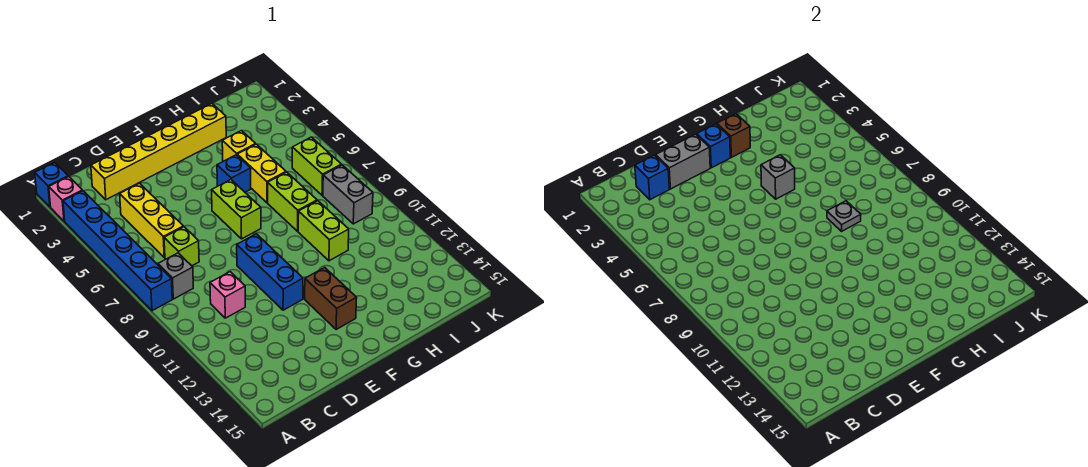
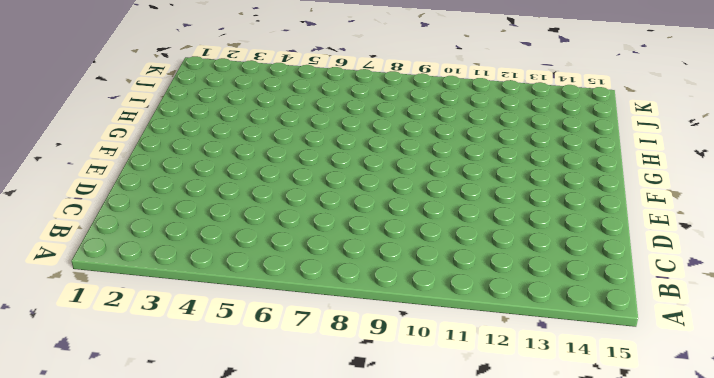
none -> blue 1x1 brick [35,162,68,207]
none -> pink 1x1 brick [49,176,83,221]
none -> blue 1x6 brick [63,191,172,311]

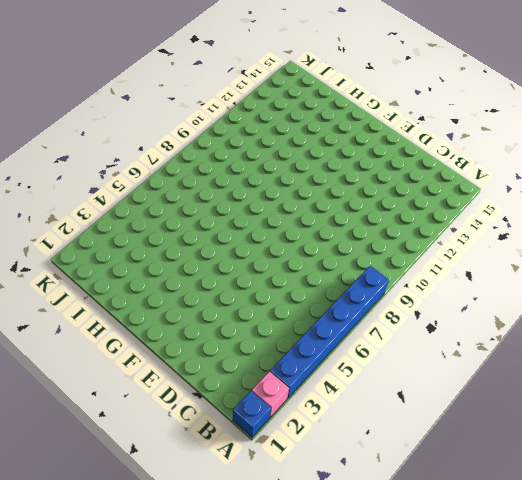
none -> grey 1x1 brick [158,253,193,299]
none -> yellow 1x6 brick [91,104,226,200]
none -> yellow 1x3 brick [120,183,183,258]

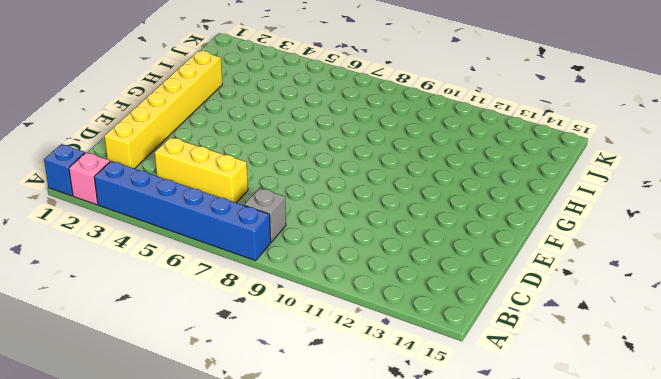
none -> lime 1x1 brick [164,227,199,266]
none -> pink 1x1 brick [210,272,245,318]
none -> blue 1x3 brick [237,234,303,310]

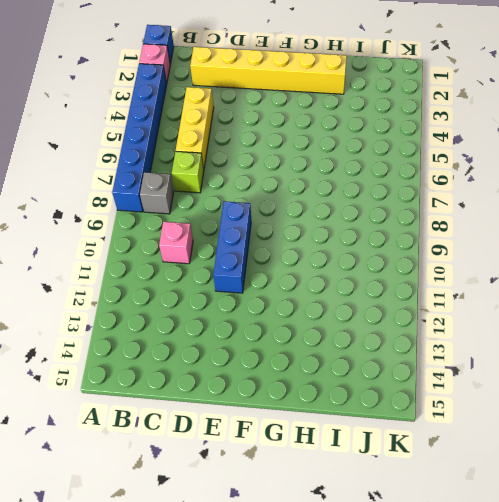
none -> lime 1x2 brick [212,180,261,239]
none -> brown 1x2 brick [305,267,357,330]
none -> blue 1x1 brick [217,155,251,192]

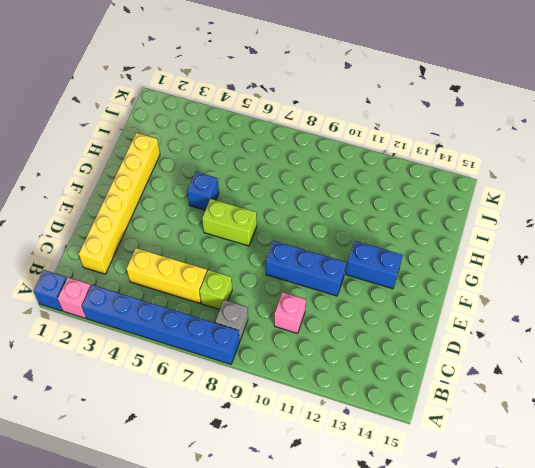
blue 1x2 brick [346,241,403,289] -> brown 1x2 brick [305,267,357,330]
none -> yellow 1x1 brick [222,131,256,161]
none -> yellow 1x2 brick [237,144,286,203]
none -> lime 1x2 brick [268,172,317,231]

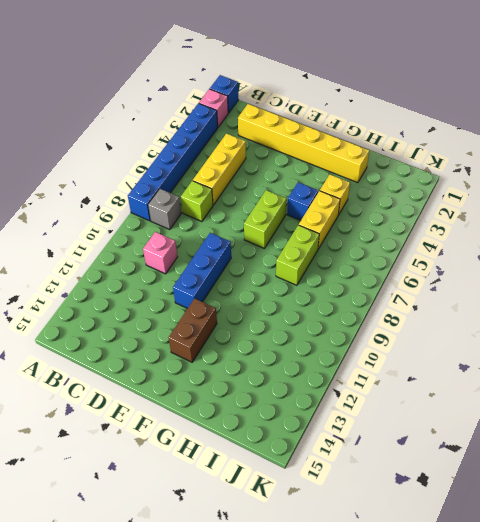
none -> lime 1x2 brick [298,201,349,261]
none -> lime 1x2 brick [292,137,341,195]
none -> grey 1x2 brick [323,165,373,224]

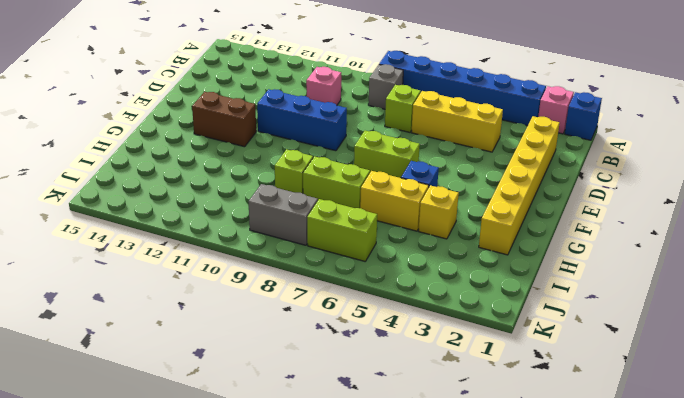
lime 1x1 brick [275,149,313,193] -> lime 1x2 brick [298,201,349,261]
none -> blue 1x1 brick [635,155,669,200]
none -> grey 1x2 brick [656,134,710,189]
none -> blue 1x1 brick [697,124,730,168]

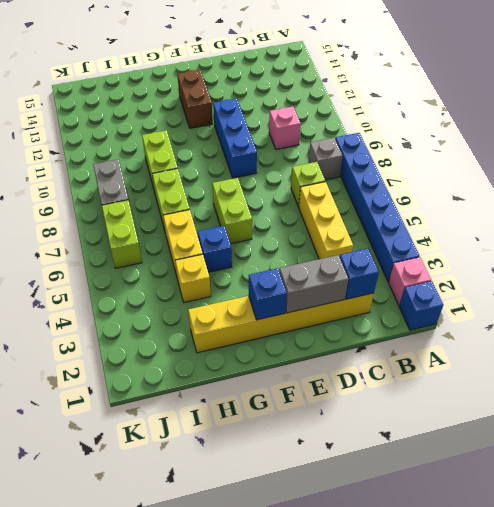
none -> brown 1x1 brick [717,114,750,157]
none -> grey 1x1 brick [761,155,795,199]
none -> grey 1x1 plate [827,201,861,231]

